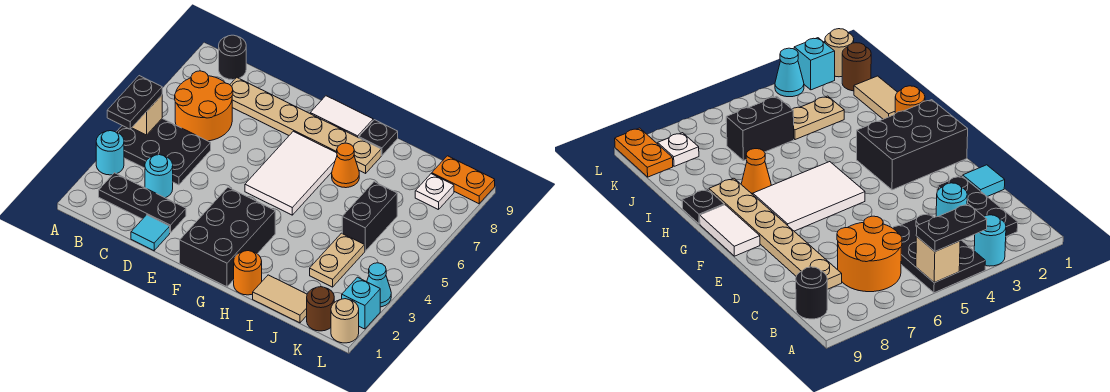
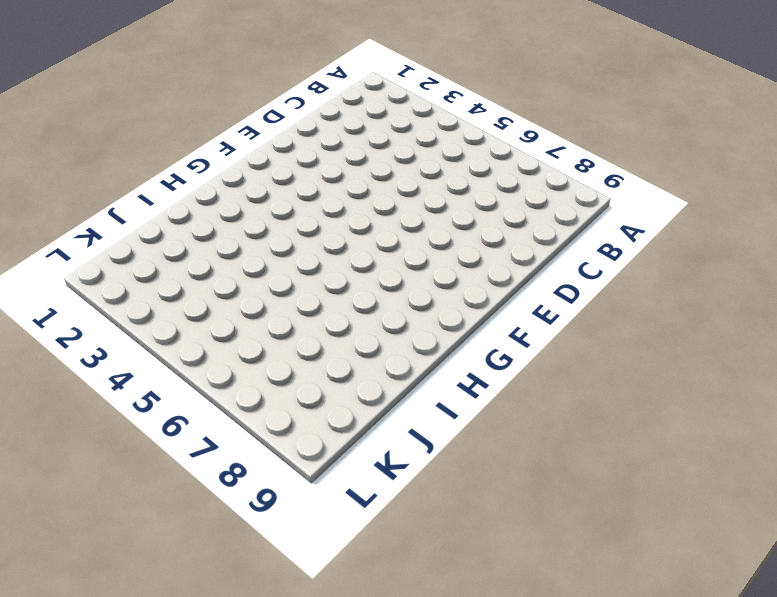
none -> cyan 1x1 round brick [96,131,124,175]
none -> black 2x3 plate [117,119,211,185]
none -> black 1x3 plate [99,173,186,233]

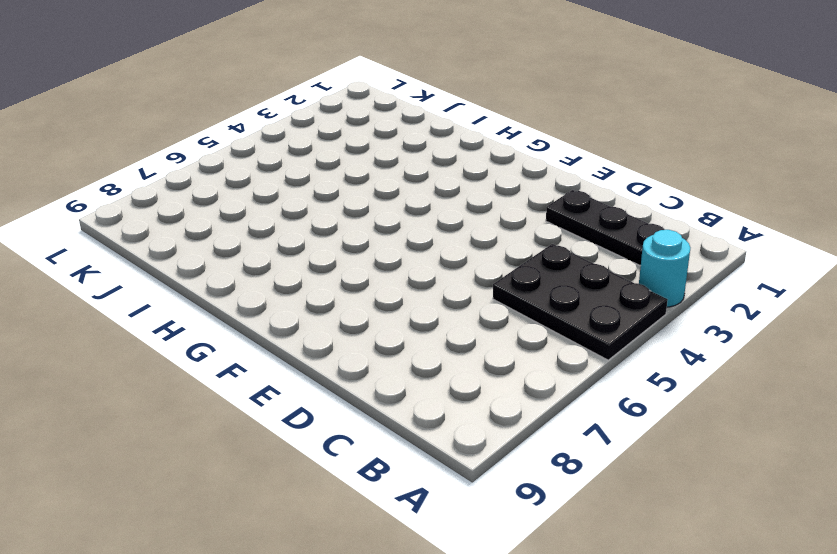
none -> orange 2x2 round brick [175,71,233,141]
none -> black 1x1 round brick [219,35,246,80]
none -> cyan 1x1 round brick [145,155,173,198]

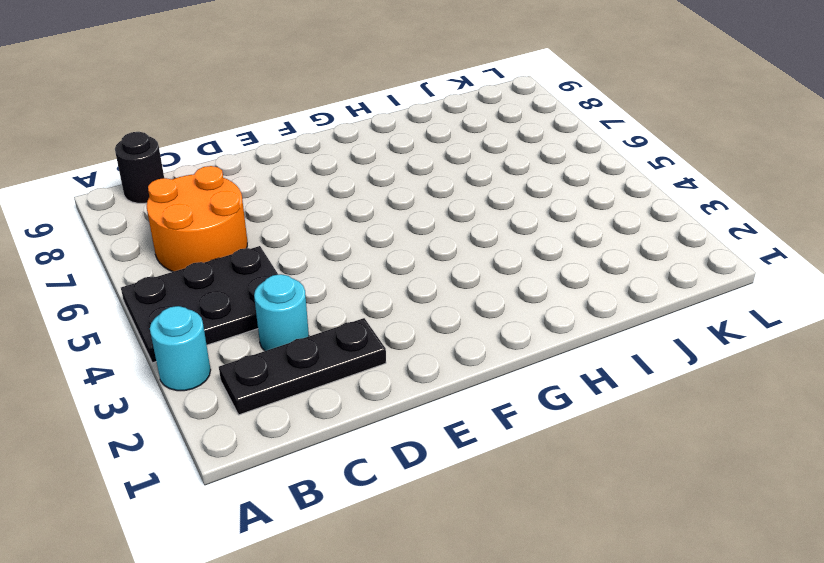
none -> tan 1x6 plate [230,77,381,173]
none -> cyan 1x1 tile [131,215,170,251]
none -> black 2x3 brick [180,187,275,287]

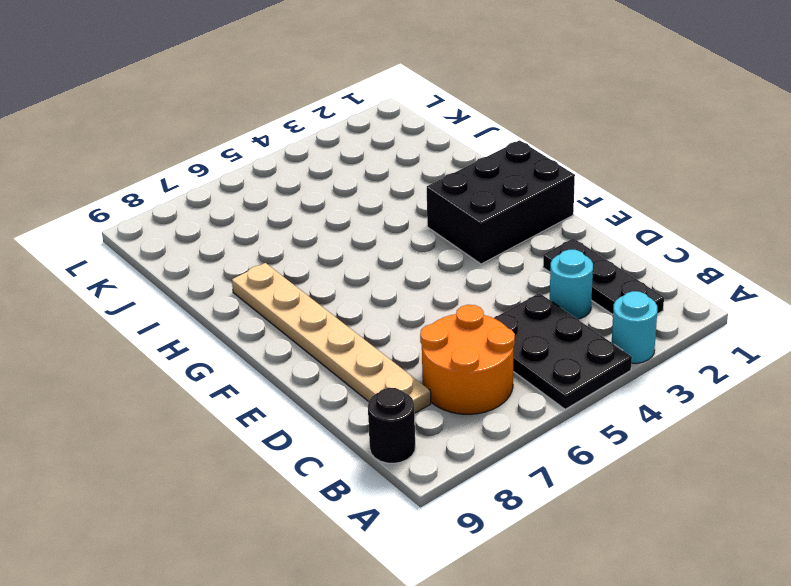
none -> cyan 1x1 tile [131,215,170,251]
none -> white 2x3 tile [245,131,337,215]
none -> white 1x2 tile [310,96,373,138]

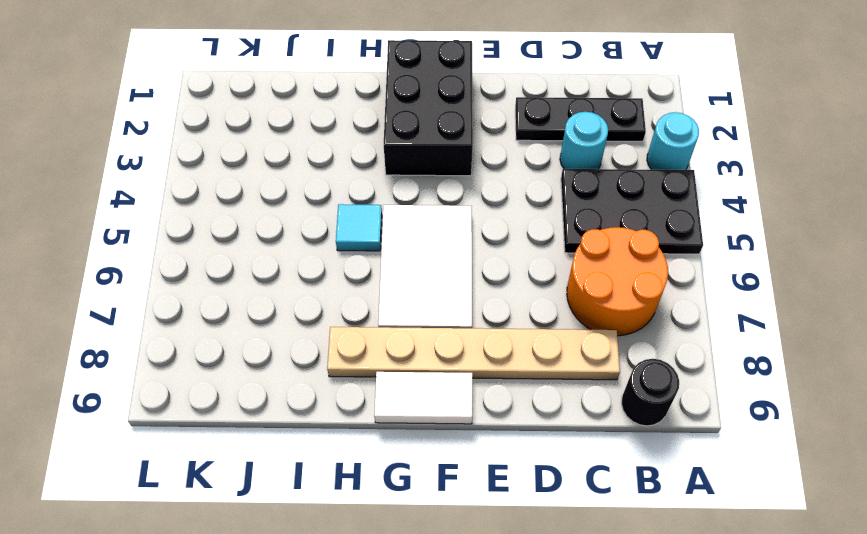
cyan 1x1 tile [336,204,382,251] -> cyan 1x1 tile moved to [131,215,170,251]
none -> orange 1x1 round brick [234,251,262,295]
none -> orange 1x1 cone [332,143,359,188]
none -> black 1x1 plate [359,120,398,156]

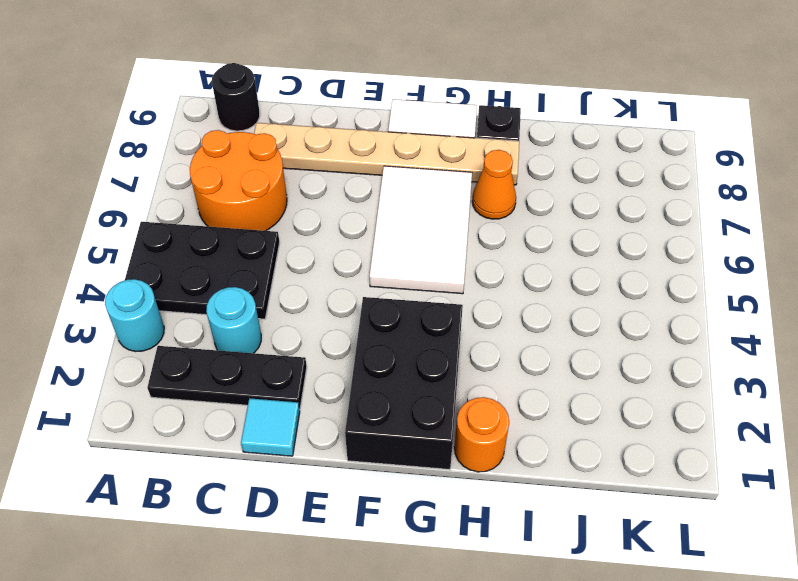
none -> tan 1x2 tile [253,275,307,323]
none -> tan 1x2 plate [310,233,365,287]
none -> black 1x2 brick [342,182,397,251]

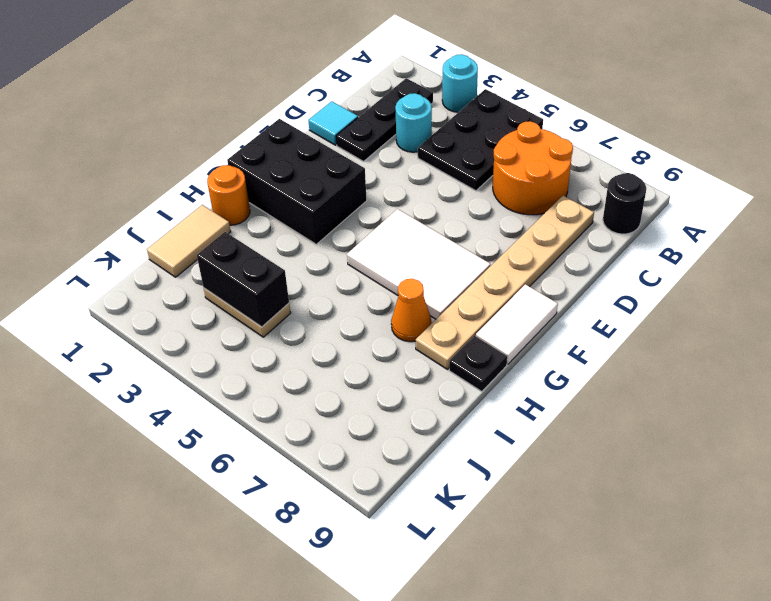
black 1x2 brick [197,232,289,327] -> black 1x2 brick moved to [342,182,397,251]
none -> brown 1x1 round brick [307,287,334,331]
none -> white 1x1 plate [415,174,454,210]
none -> orange 1x2 plate [432,156,495,204]

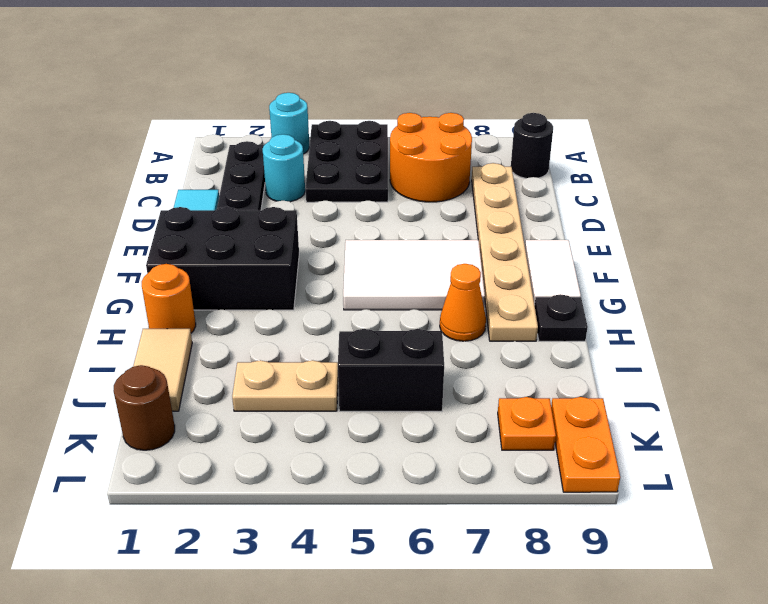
orange 1x1 plate [498,397,556,450] -> white 1x1 plate [415,174,454,210]
none -> tan 1x1 round brick [331,299,359,343]
none -> cyan 1x1 brick [342,277,380,329]
none -> cyan 1x1 cone [367,263,391,307]

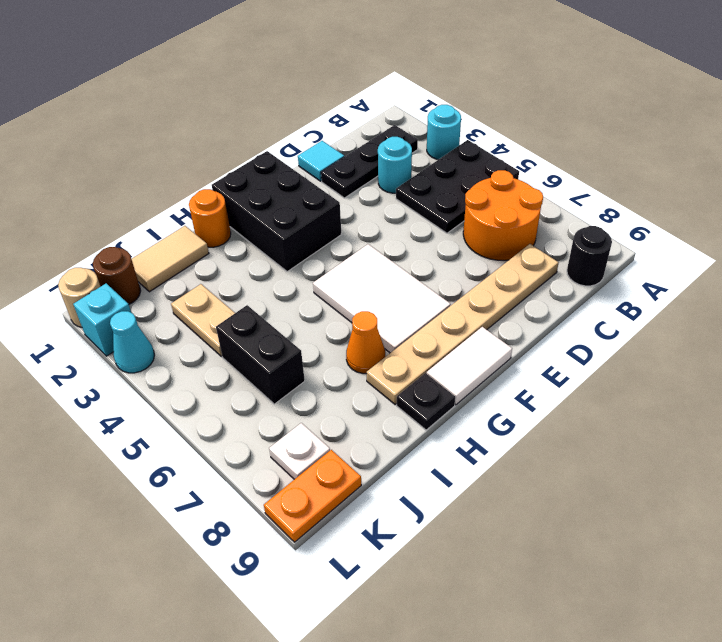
none -> tan 1x1 brick [132,95,162,135]
none -> black 1x2 plate [107,76,162,129]

